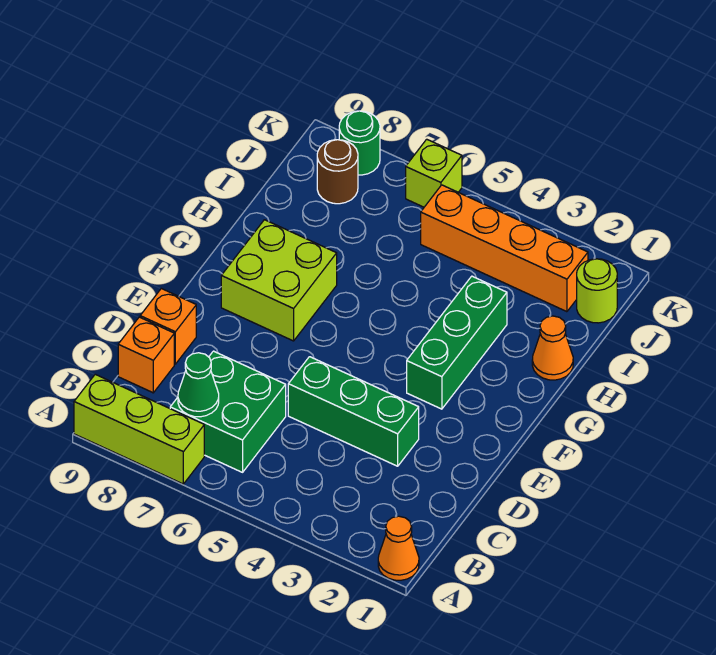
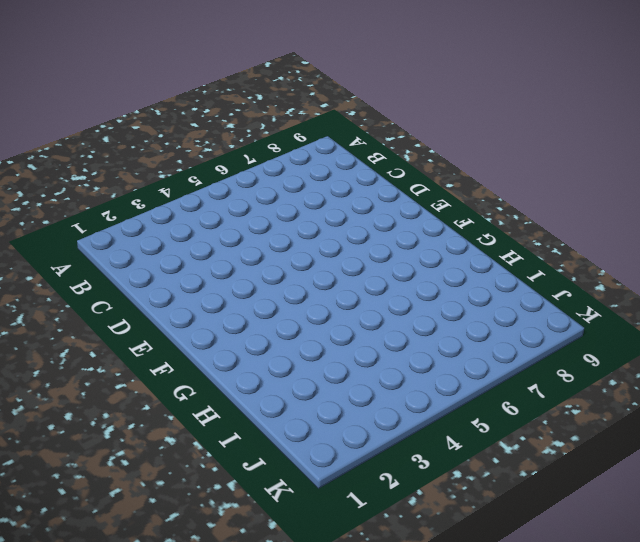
none -> orange 1x1 cone [378,516,419,580]
none -> lime 1x3 brick [74,374,204,484]
none -> green 2x2 brick [170,351,286,472]

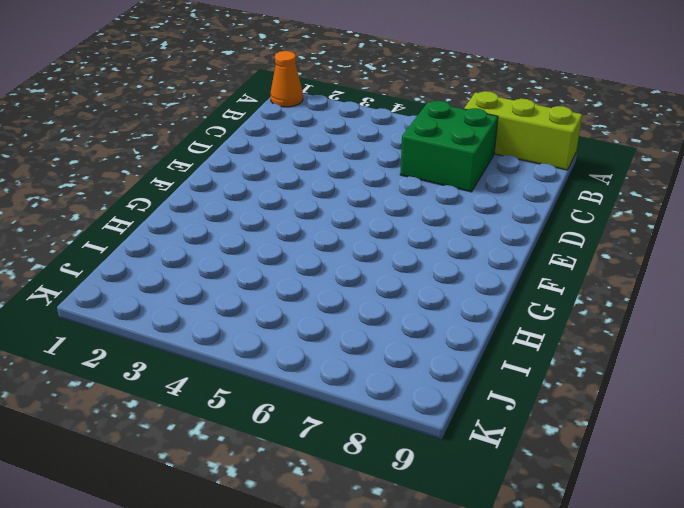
none -> orange 1x1 brick [118,317,174,393]
none -> green 1x3 brick [288,357,419,466]
none -> orange 1x1 brick [140,289,196,364]

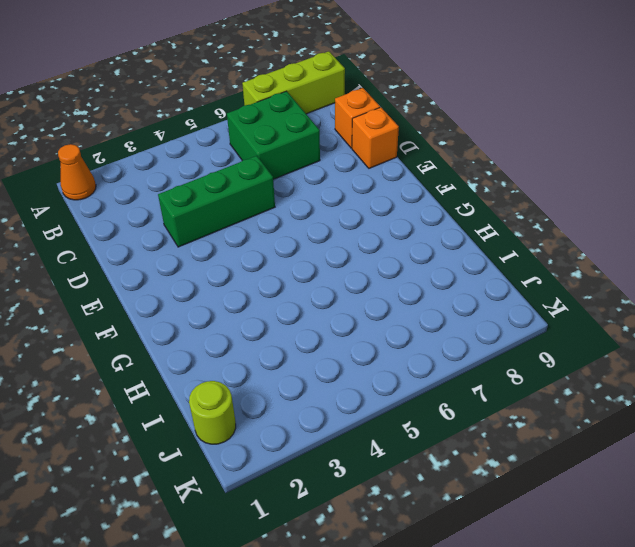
none -> green 1x3 brick [407,276,507,409]
none -> lime 2x2 brick [221,220,337,341]
none -> orange 1x1 cone [532,316,573,380]

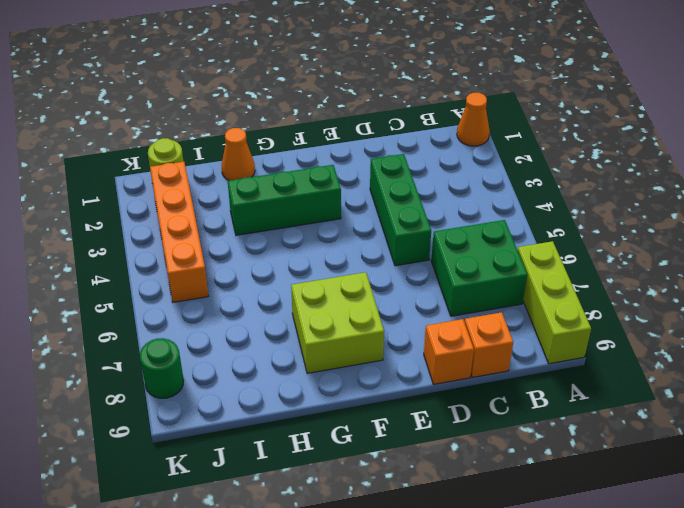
none -> brown 1x1 round brick [317,140,358,204]
none -> lime 1x1 brick [406,139,462,207]
none -> green 1x1 cone [178,353,219,417]

